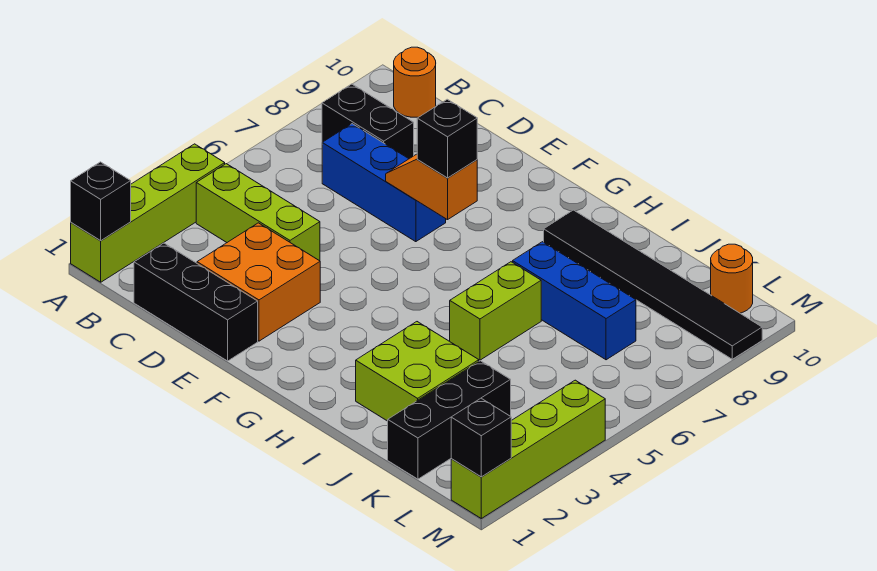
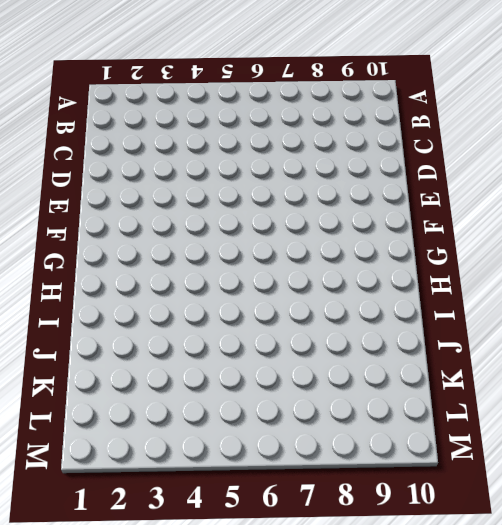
none -> lime 1x4 brick [71,144,225,282]
none -> lime 1x3 brick [196,164,320,261]
none -> black 1x2 brick [322,84,414,159]

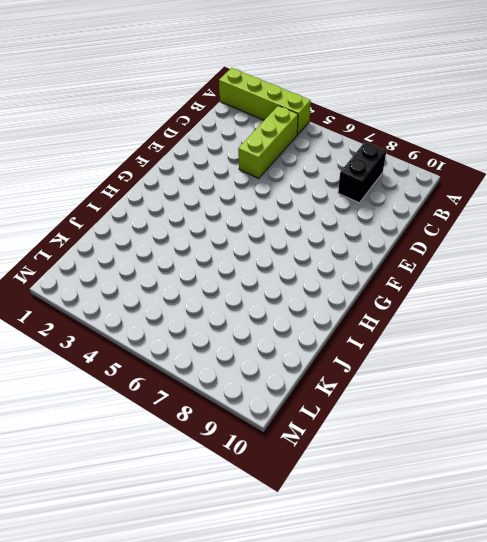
none -> orange 1x1 round brick [394,47,436,117]
none -> black 1x3 brick [134,243,258,361]
none -> blue 1x3 brick [322,124,446,242]

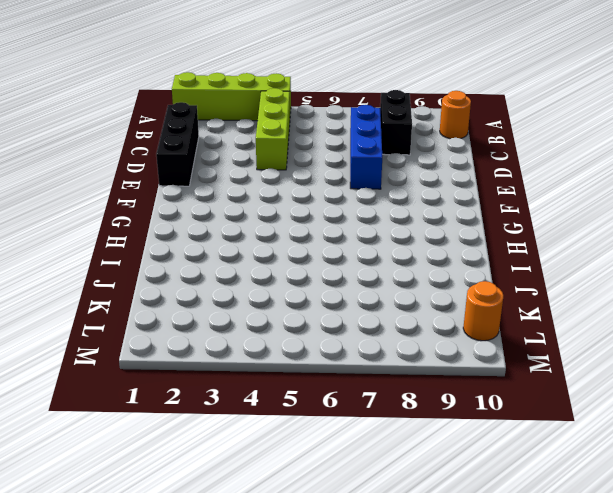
none -> orange 2x2 brick [197,223,320,341]
none -> black 1x6 tile [544,210,762,359]
none -> lime 2x2 brick [356,322,479,421]

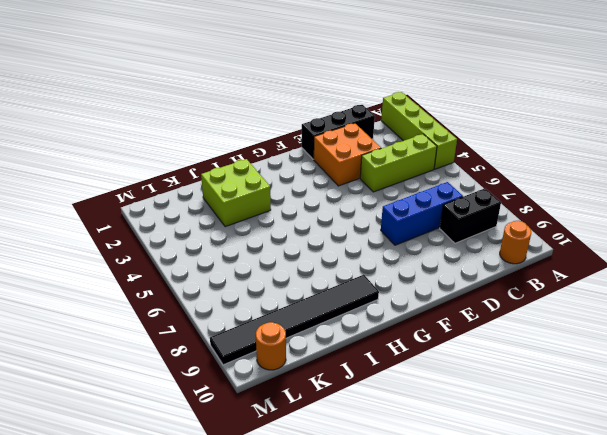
none -> lime 1x2 brick [450,262,541,360]
none -> blue 1x3 brick [513,242,636,360]
none -> black 1x3 brick [388,361,511,479]

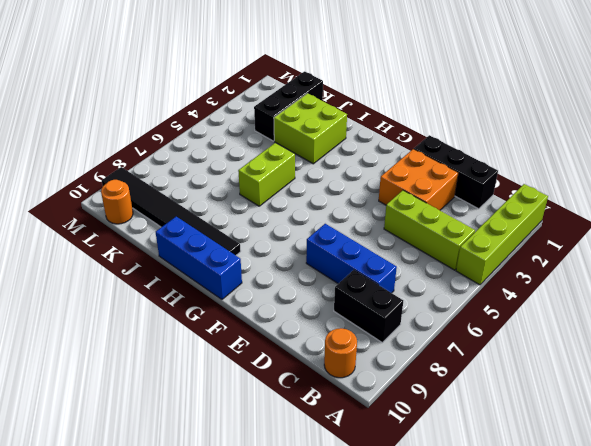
blue 1x3 brick [156,217,242,299] -> blue 1x3 brick moved to [513,242,636,360]
none -> lime 1x4 brick [451,380,605,518]
none -> black 1x1 brick [71,162,131,241]
none -> orange 1x2 slope [386,154,477,220]

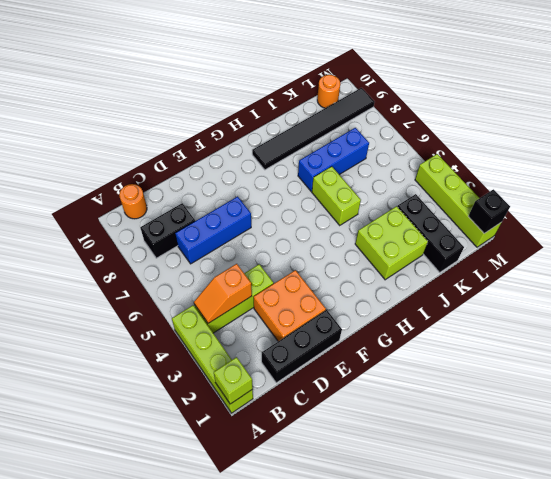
lime 1x1 brick [214,357,253,404] -> black 1x1 brick [71,162,131,241]
orange 1x2 slope [194,264,252,323] -> orange 1x2 slope moved to [386,154,477,220]
none -> black 1x1 brick [417,99,477,178]

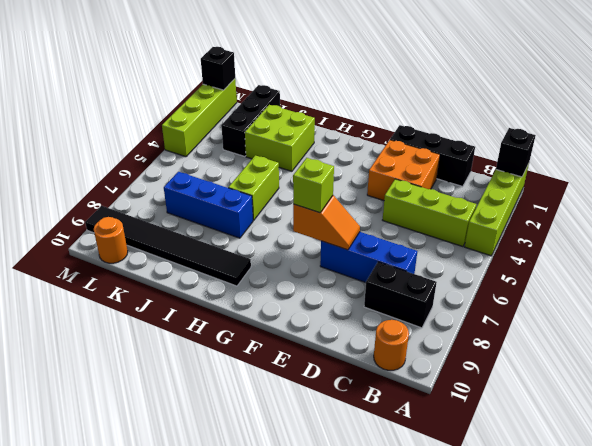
lime 1x1 brick [293,158,334,213] -> black 1x1 brick [417,99,477,178]

